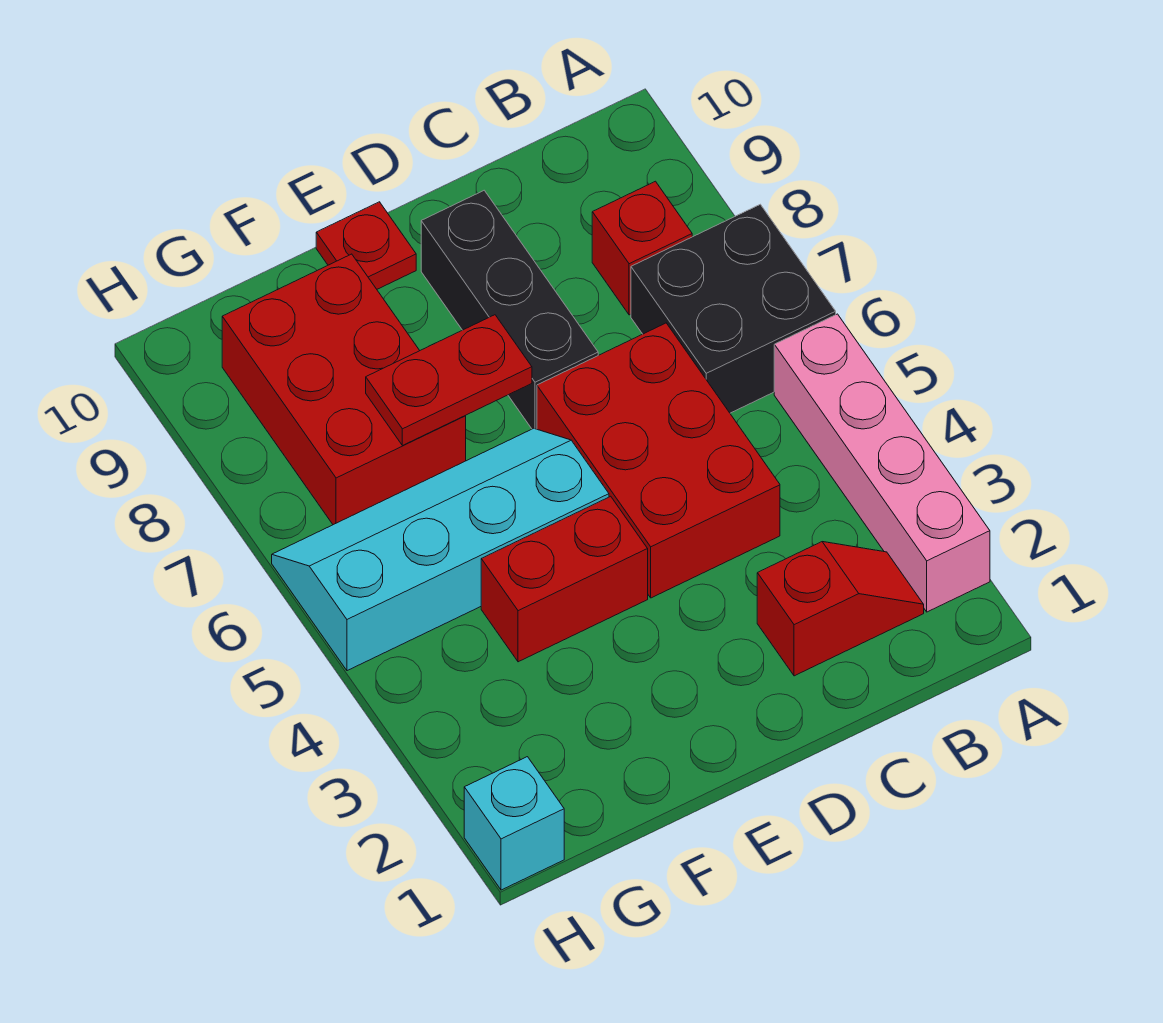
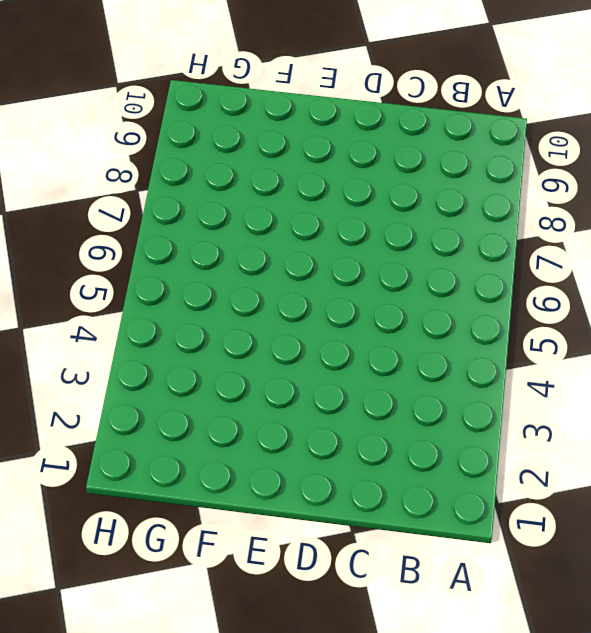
none -> pink 1x4 brick [774,314,990,612]
none -> black 2x2 brick [631,204,836,413]
none -> red 1x2 slope [757,542,924,676]

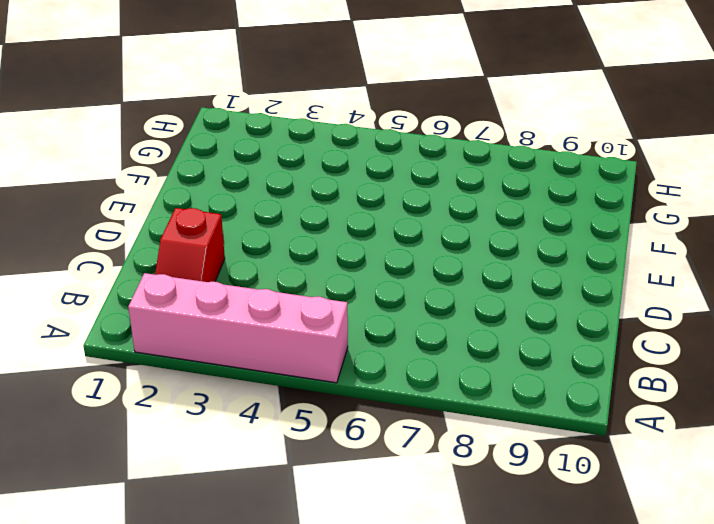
none -> black 2x2 brick [631,204,836,413]
none -> red 1x1 brick [592,181,692,315]
none -> red 2x3 brick [537,323,780,598]

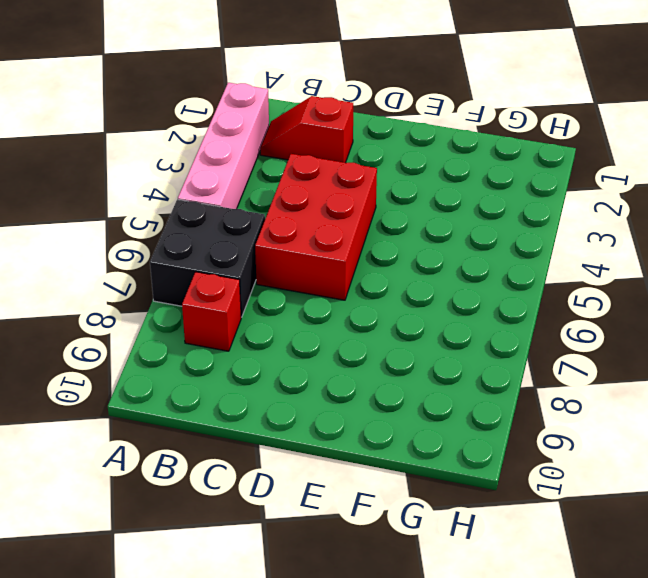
none -> black 1x3 brick [421,190,598,429]
none -> red 1x2 brick [481,496,648,662]
none -> cyan 2x4 slope [272,428,609,671]

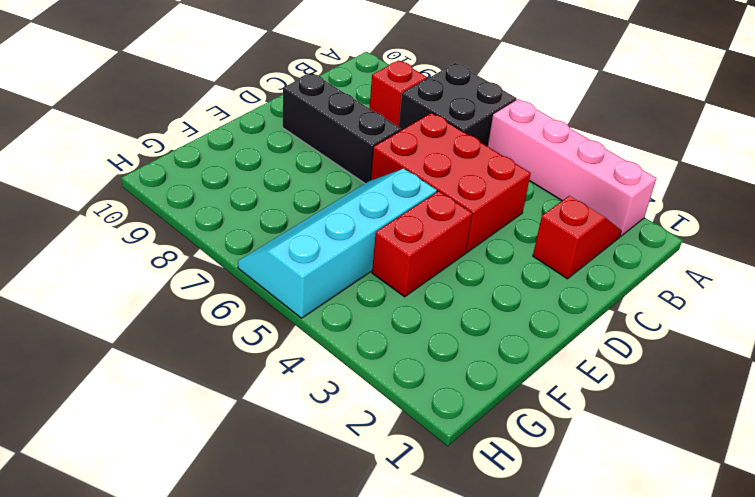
none -> red 1x1 plate [316,202,416,289]
none -> red 2x3 brick [222,254,466,525]
none -> cyan 1x1 brick [464,757,564,890]

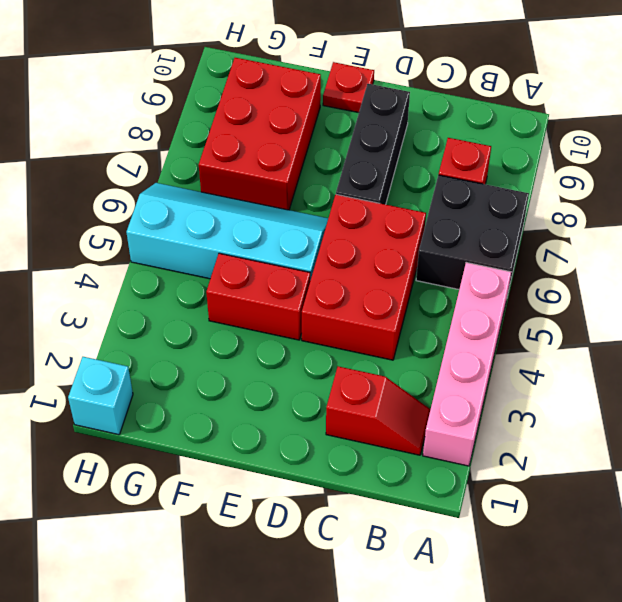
none -> red 1x2 plate [366,315,532,446]

